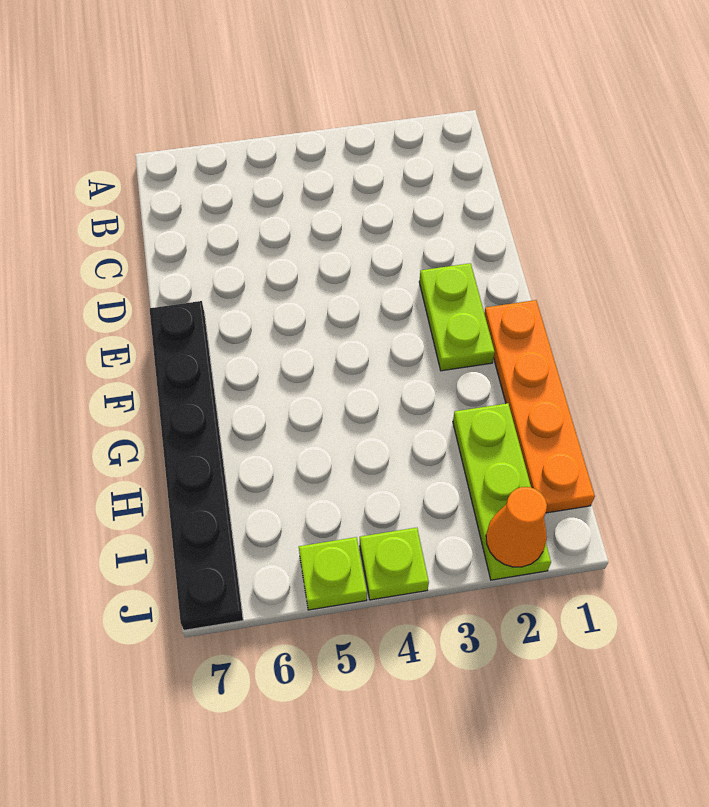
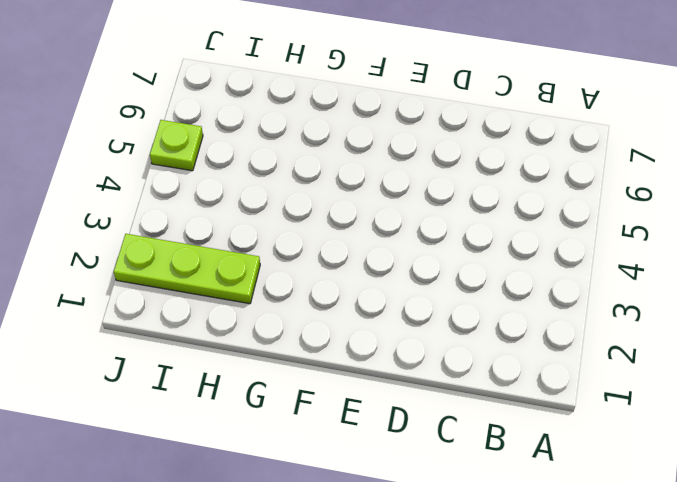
none -> lime 1x2 plate [419,263,495,371]
none -> black 1x6 plate [150,301,243,630]

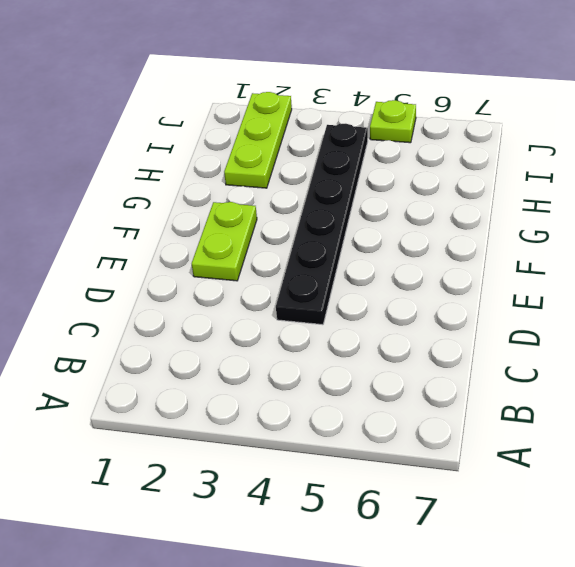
black 1x6 plate [276,124,368,325] -> black 1x6 plate moved to [150,301,243,630]
none -> orange 1x4 plate [484,300,595,513]
none -> lime 1x1 plate [360,528,429,600]

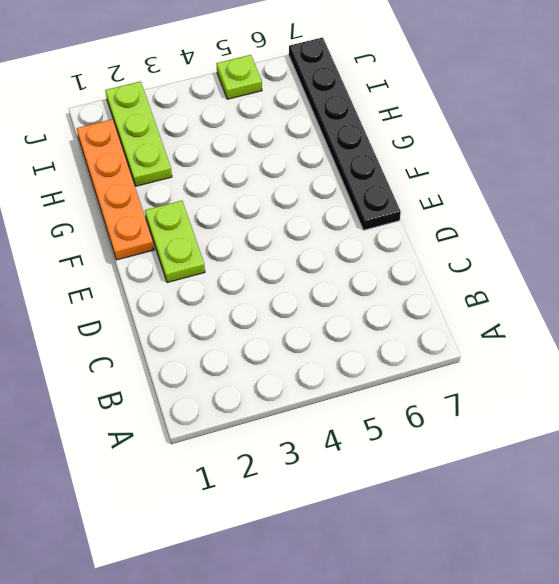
none -> lime 1x1 plate [360,528,429,600]
none -> orange 1x1 cone [486,487,547,567]

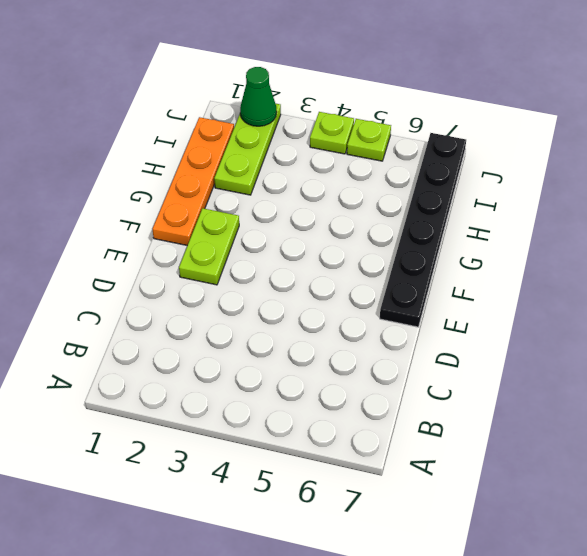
green 1x1 cone [240,67,277,126] -> orange 1x1 cone [486,487,547,567]

